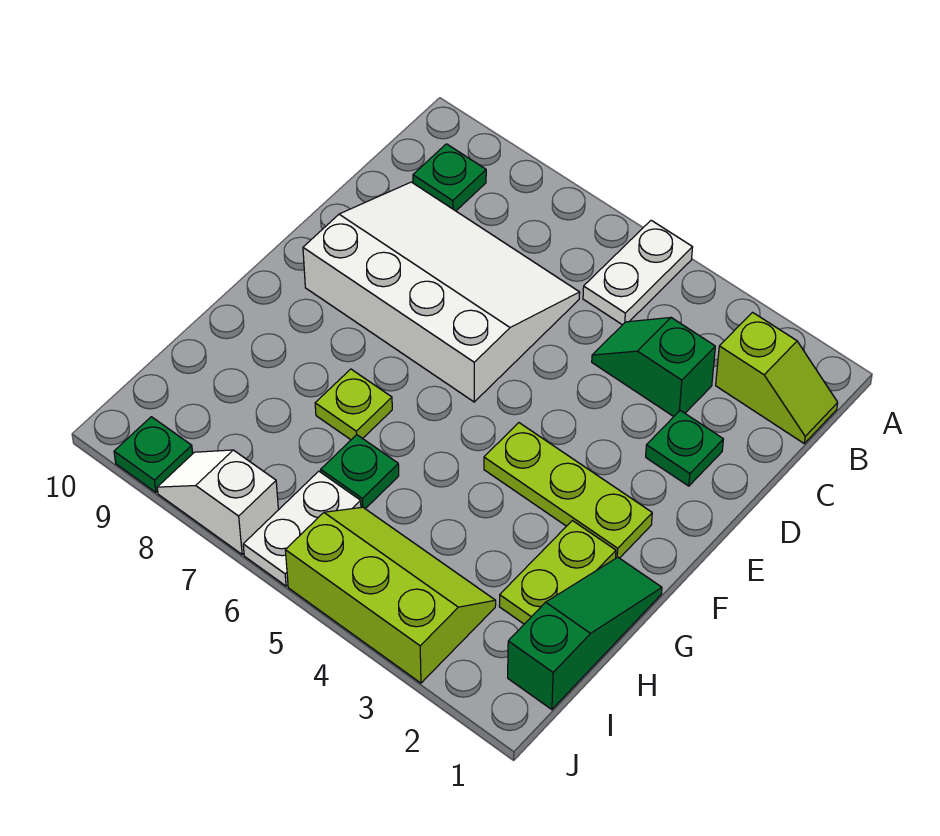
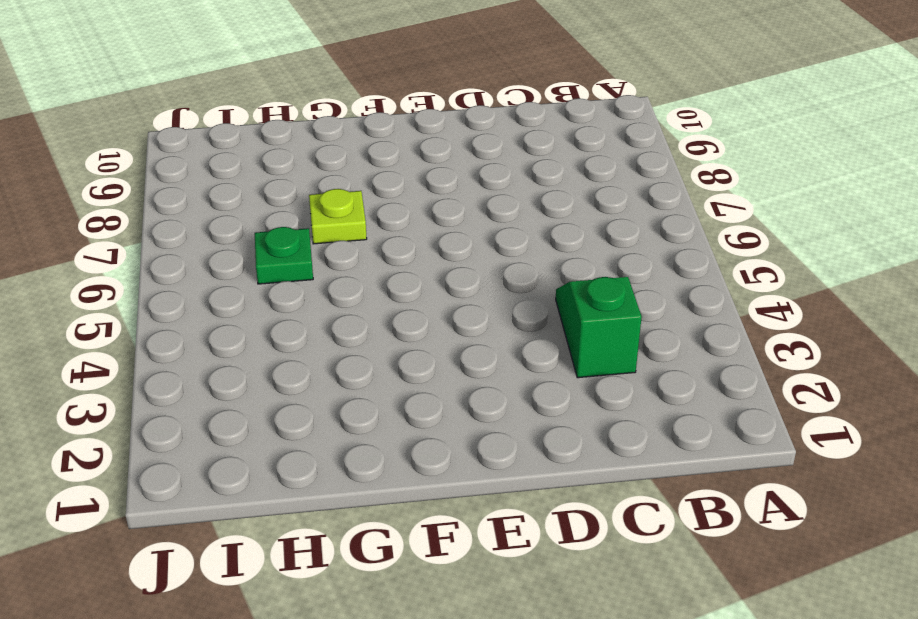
none -> white 1x2 plate [583,220,693,325]
none -> lime 1x2 slope [716,312,838,443]
none -> green 1x1 plate [413,144,486,211]

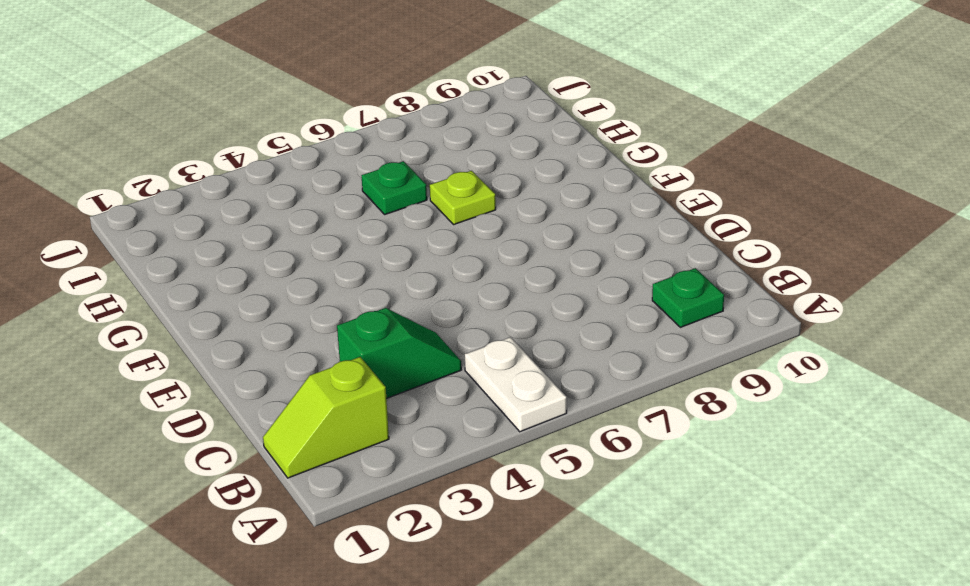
none -> white 3x4 slope [303,182,580,402]
none -> green 1x1 plate [646,410,723,486]
none -> lime 1x3 plate [484,423,652,558]

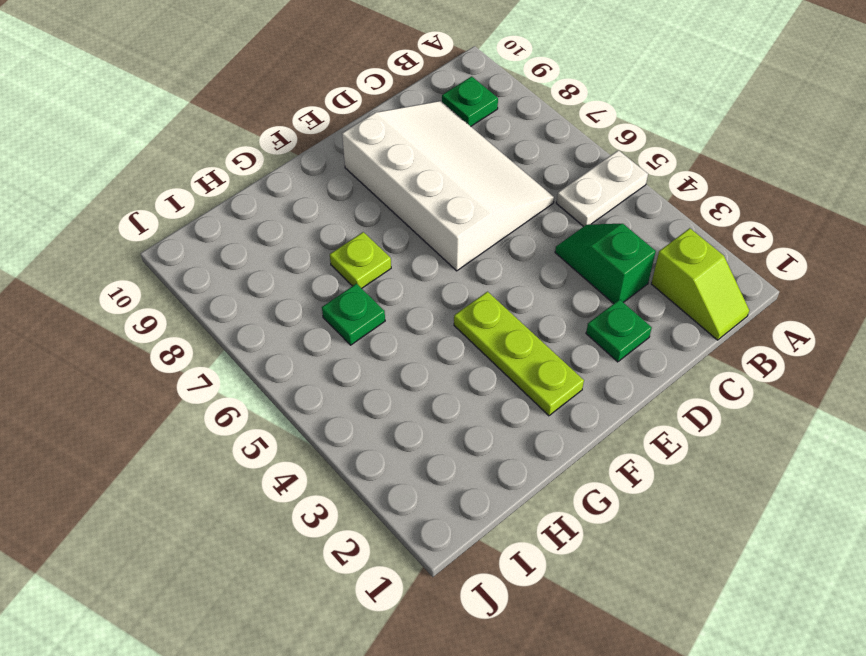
none -> green 1x3 slope [508,557,662,710]
none -> lime 1x2 plate [499,521,616,624]
none -> lime 2x3 slope [285,507,496,683]

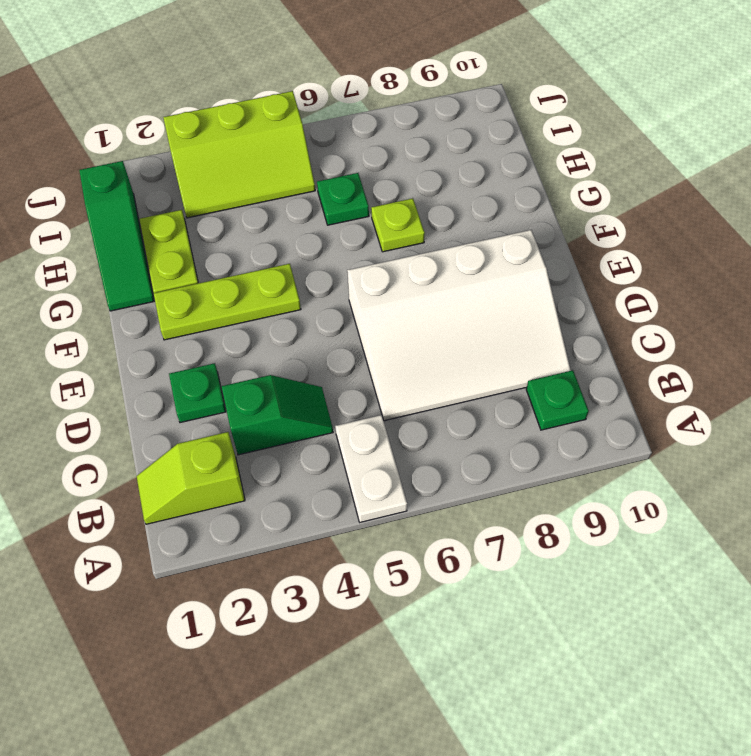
none -> white 1x2 plate [243,471,361,586]
none -> white 1x2 slope [157,450,278,554]
none -> green 1x1 plate [114,417,193,492]

